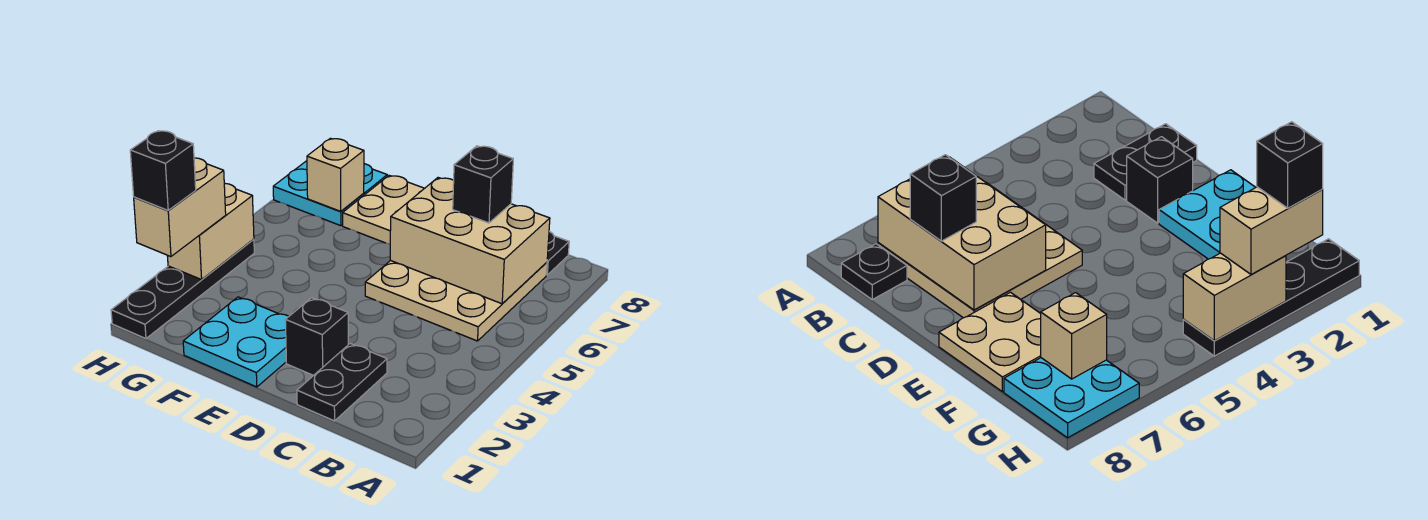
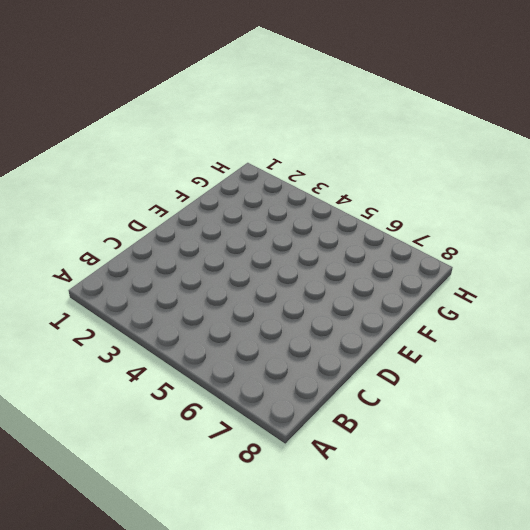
none -> tan 3x3 plate [365,260,547,341]
none -> black 1x1 plate [546,231,569,275]
none -> black 1x2 plate [297,343,387,421]

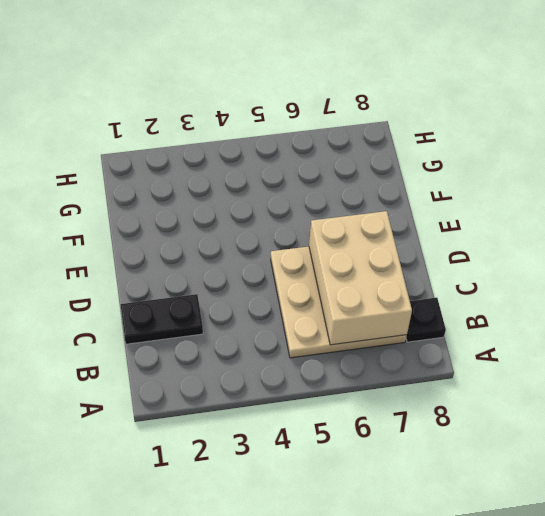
none -> black 1x1 brick [285,298,348,376]
none -> cyan 2x2 plate [183,297,289,387]
none -> tan 2x2 plate [343,175,424,244]

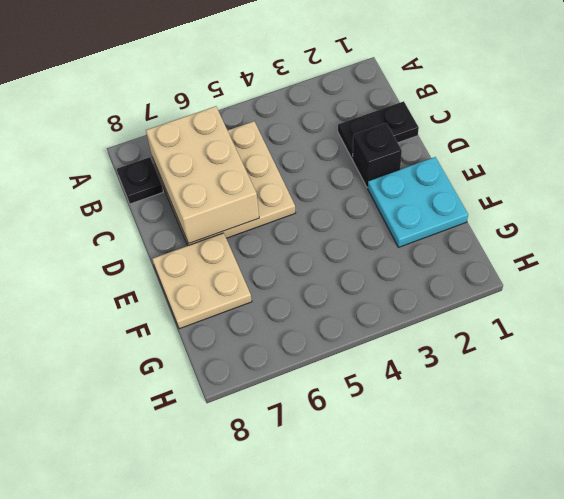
none -> cyan 2x2 plate [273,161,387,226]
none -> black 1x4 plate [111,239,254,339]
none -> tan 1x1 brick [307,138,364,211]

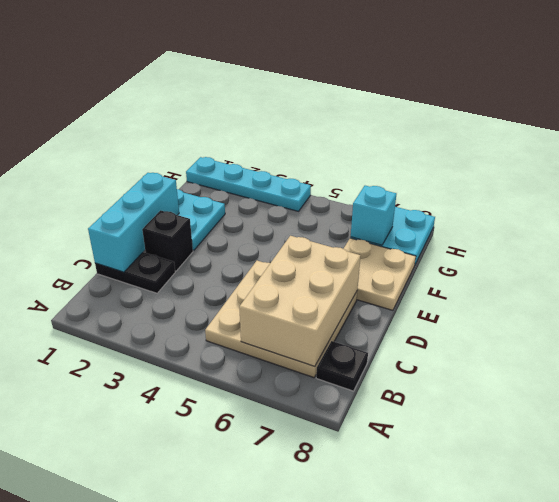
cyan 1x3 brick [88,173,179,272] -> none
cyan 1x1 brick [351,186,396,245] -> tan 1x1 brick [307,138,364,211]
cyan 1x4 plate [186,157,311,211] -> black 1x4 plate [111,239,254,339]
none -> tan 1x2 brick [167,183,254,280]
none -> black 1x1 brick [453,146,513,223]
none -> tan 1x2 brick [134,158,226,257]

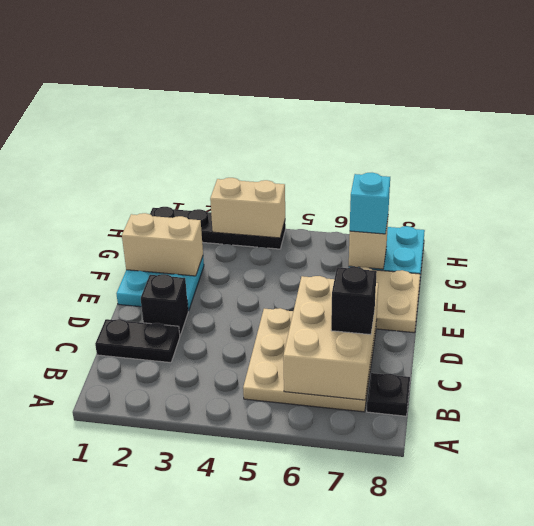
tan 1x2 brick [122,213,203,276] -> tan 1x2 brick moved to [134,158,226,257]
cyan 1x1 brick [350,173,390,234] -> none
none -> black 1x1 brick [130,131,196,210]

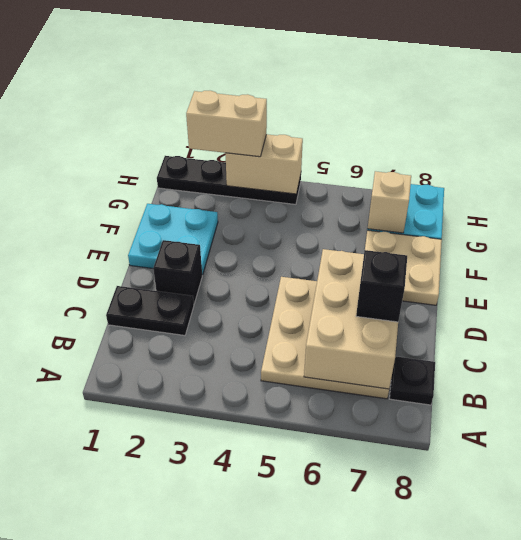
none -> black 1x1 brick [130,131,196,210]

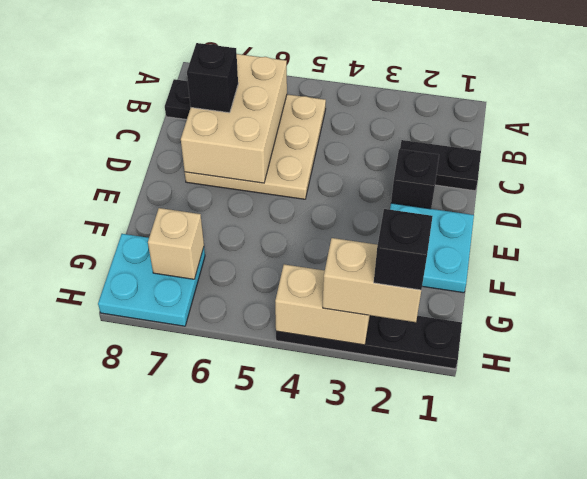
none -> tan 2x2 plate [343,175,424,244]

